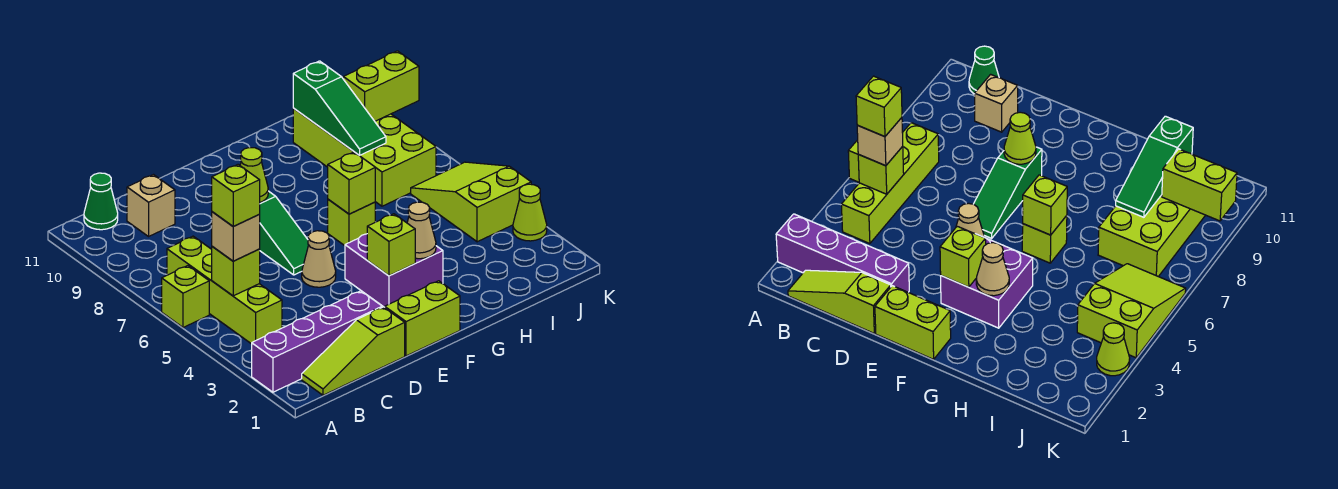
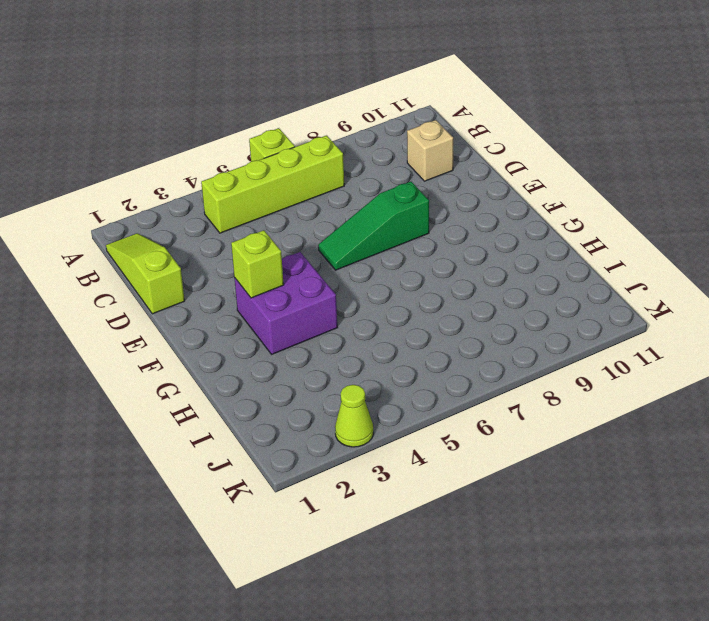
none -> purple 1x4 brick [252,291,382,392]
none -> green 1x1 cone [84,173,118,230]
none -> lime 1x2 brick [384,281,460,356]

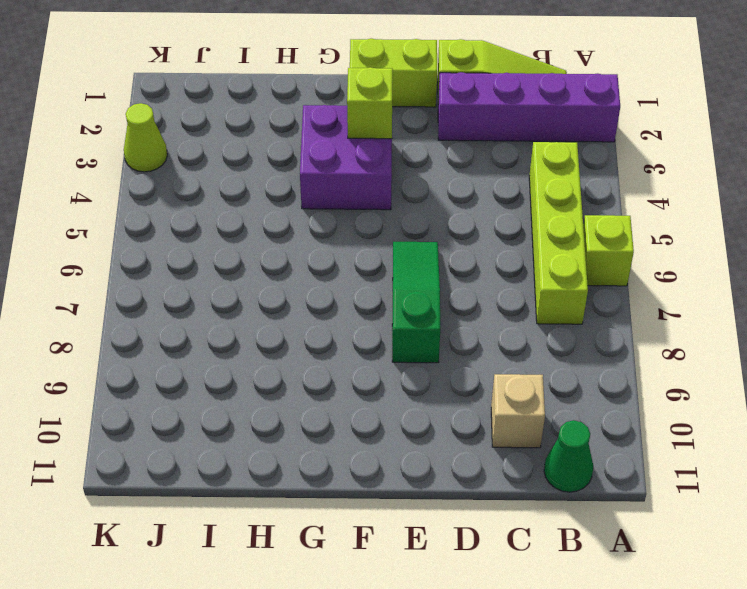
none -> tan 1x1 cone [302,231,336,287]
none -> lime 1x1 brick [328,199,375,246]
none -> lime 2x4 brick [293,108,436,206]

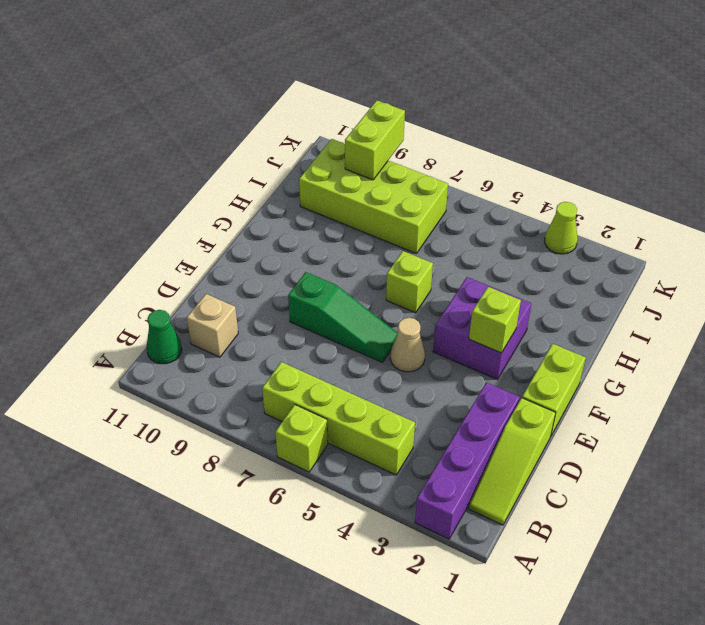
none -> lime 2x3 slope [411,162,531,242]
none -> lime 1x1 brick [212,247,260,296]
none -> lime 1x1 cone [240,148,268,202]

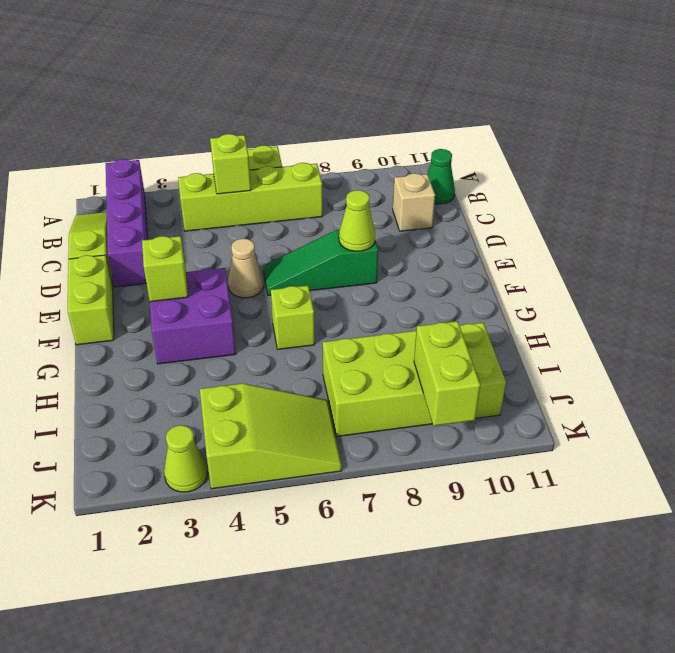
none -> tan 1x1 cone [407,202,436,259]
none -> lime 1x1 brick [328,152,375,214]
none -> green 1x3 slope [293,61,386,155]

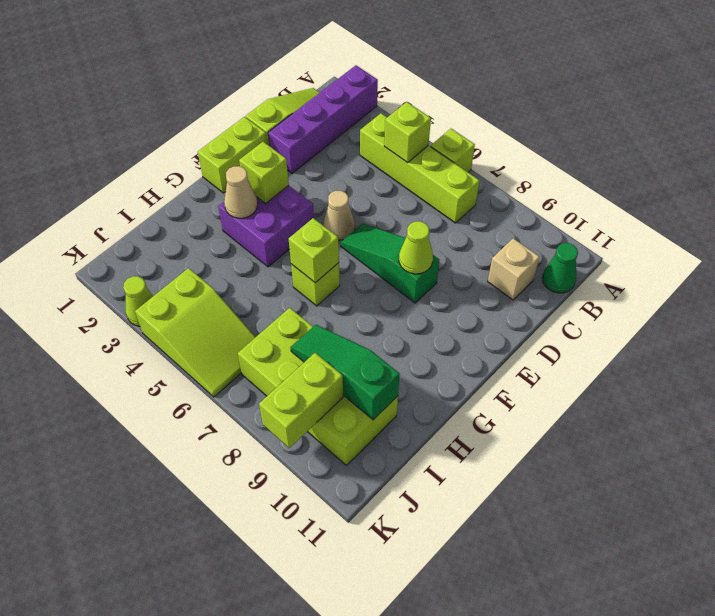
none -> tan 1x1 brick [212,212,260,261]
none -> lime 1x1 brick [212,165,260,226]

